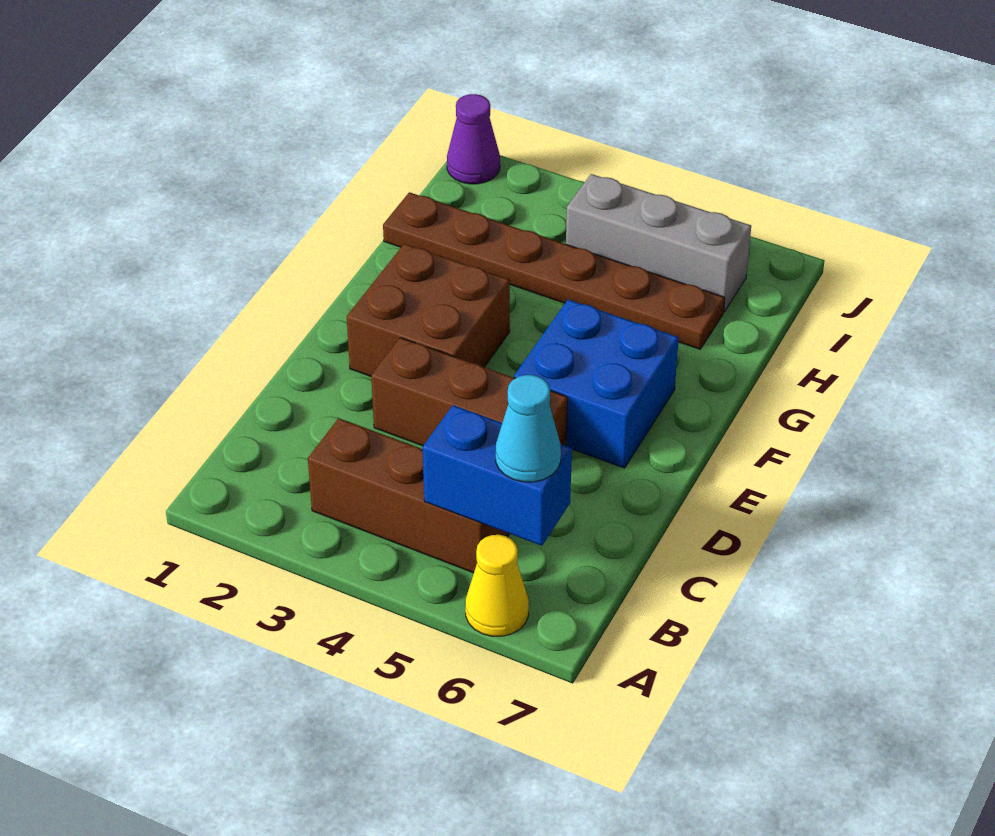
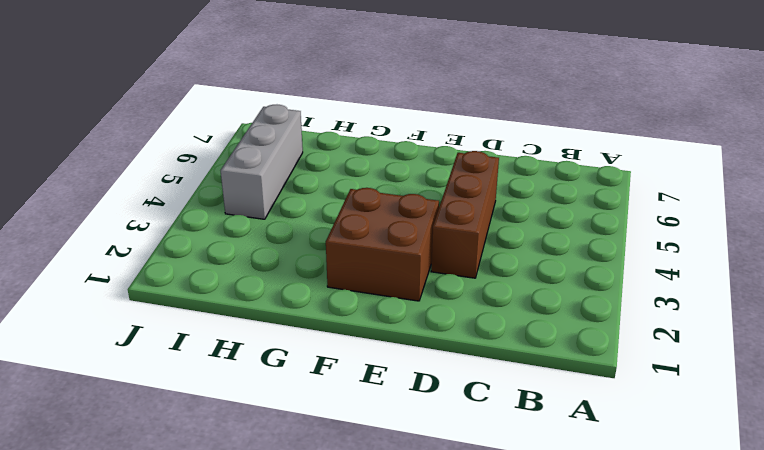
none -> yellow 1x1 cone [465,535,529,636]
none -> brown 1x3 brick [308,418,509,573]

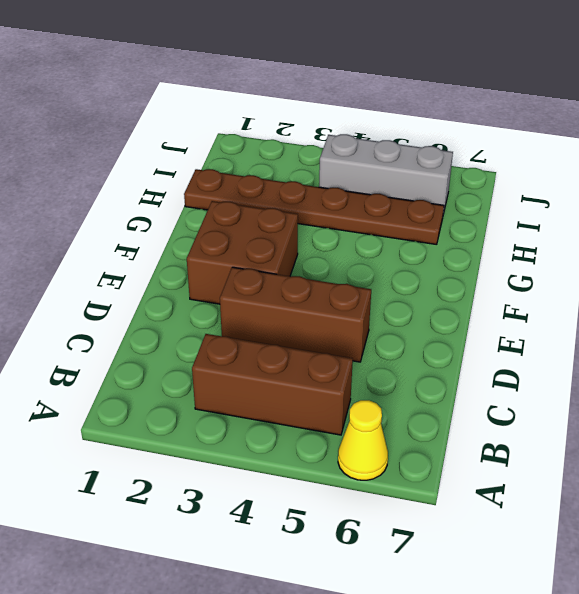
none -> blue 2x2 brick [514,300,679,468]
none -> purple 1x1 cone [447,94,500,184]

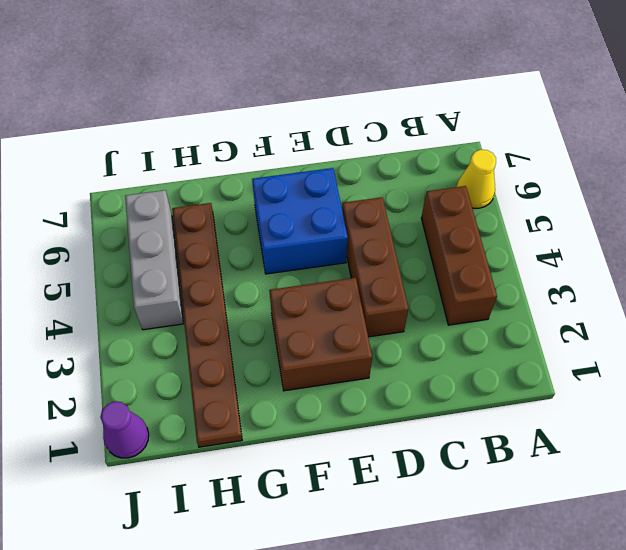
none -> blue 1x2 brick [423,405,572,546]
none -> cyan 1x1 cone [496,375,561,482]

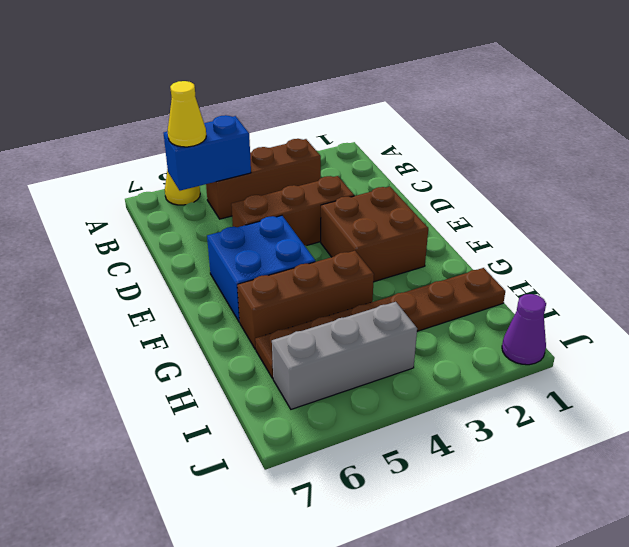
yellow 1x1 cone [168,81,206,147] -> cyan 1x1 cone [496,375,561,482]
brown 1x3 brick [237,251,374,349] -> none

